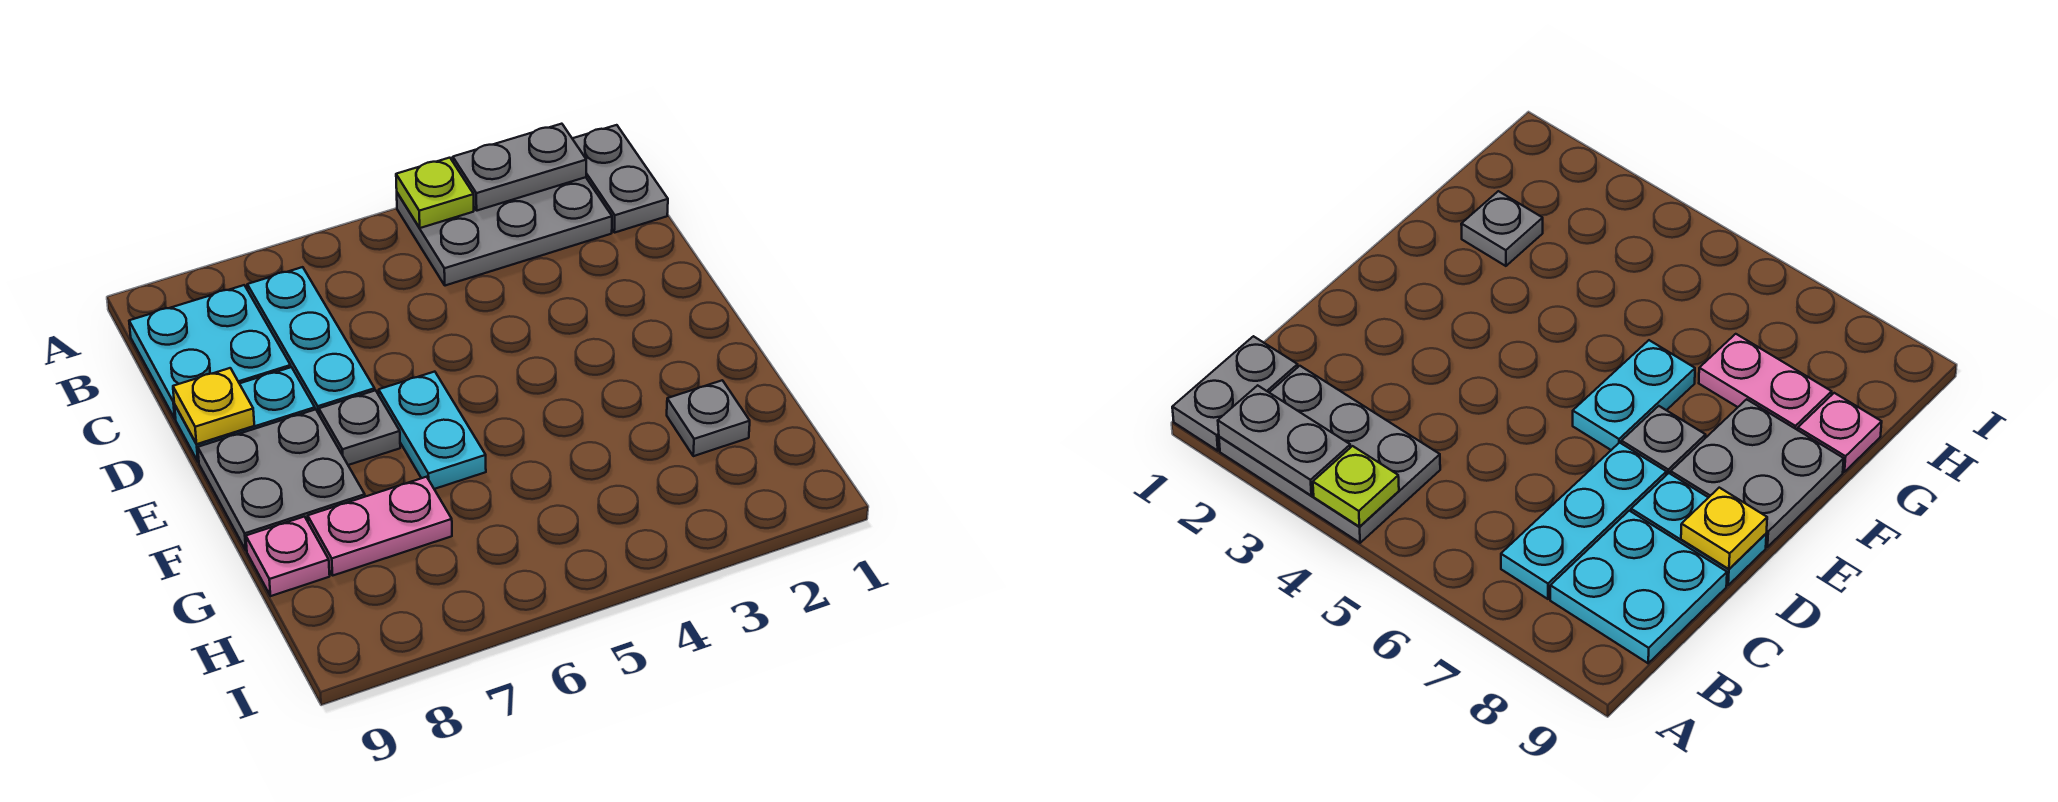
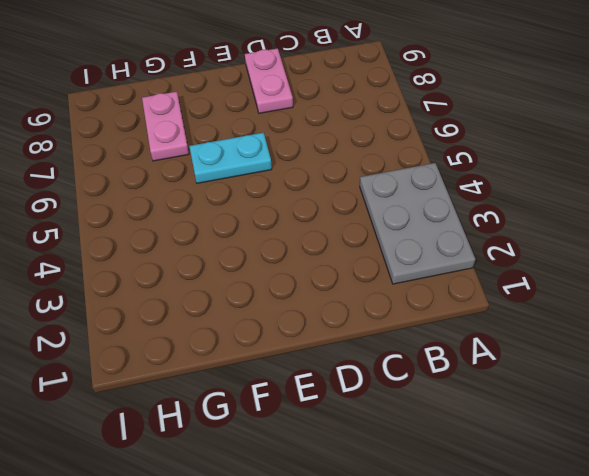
pink 1x2 plate [245,48,293,113] -> cyan 1x2 plate [174,367,315,462]
none -> grey 1x2 plate [572,125,668,233]
none -> cyan 1x3 plate [247,267,375,414]
none -> cyan 2x2 plate [129,285,291,419]

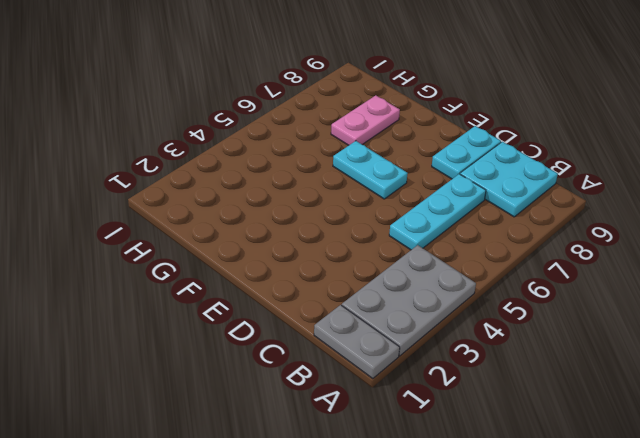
cyan 1x3 plate [389,174,486,250] -> cyan 1x3 plate turned to [247,267,375,414]
none -> grey 1x1 plate [319,390,400,465]
none -> grey 2x2 plate [198,409,365,551]
none -> grey 1x1 plate [667,380,750,456]

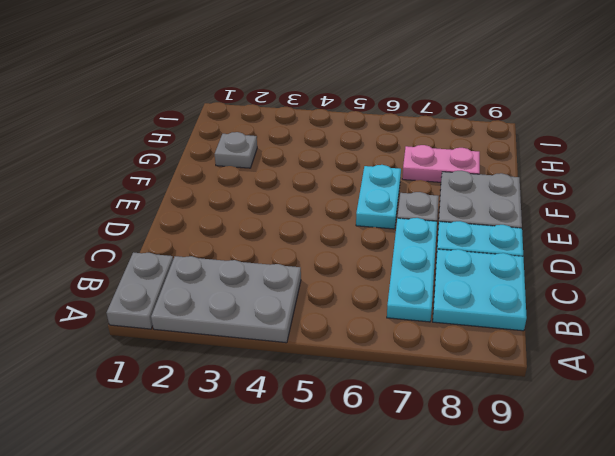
none -> pink 1x1 plate [246,517,330,596]
none -> grey 1x2 plate [453,124,586,211]
none -> lime 1x1 plate [396,158,474,228]

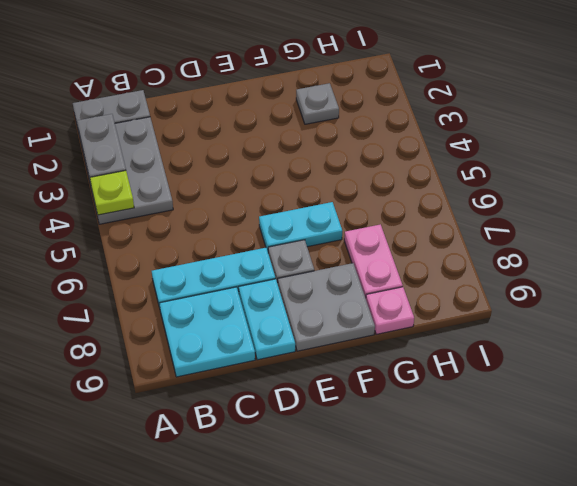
none -> yellow 1x1 plate [173,368,254,444]

